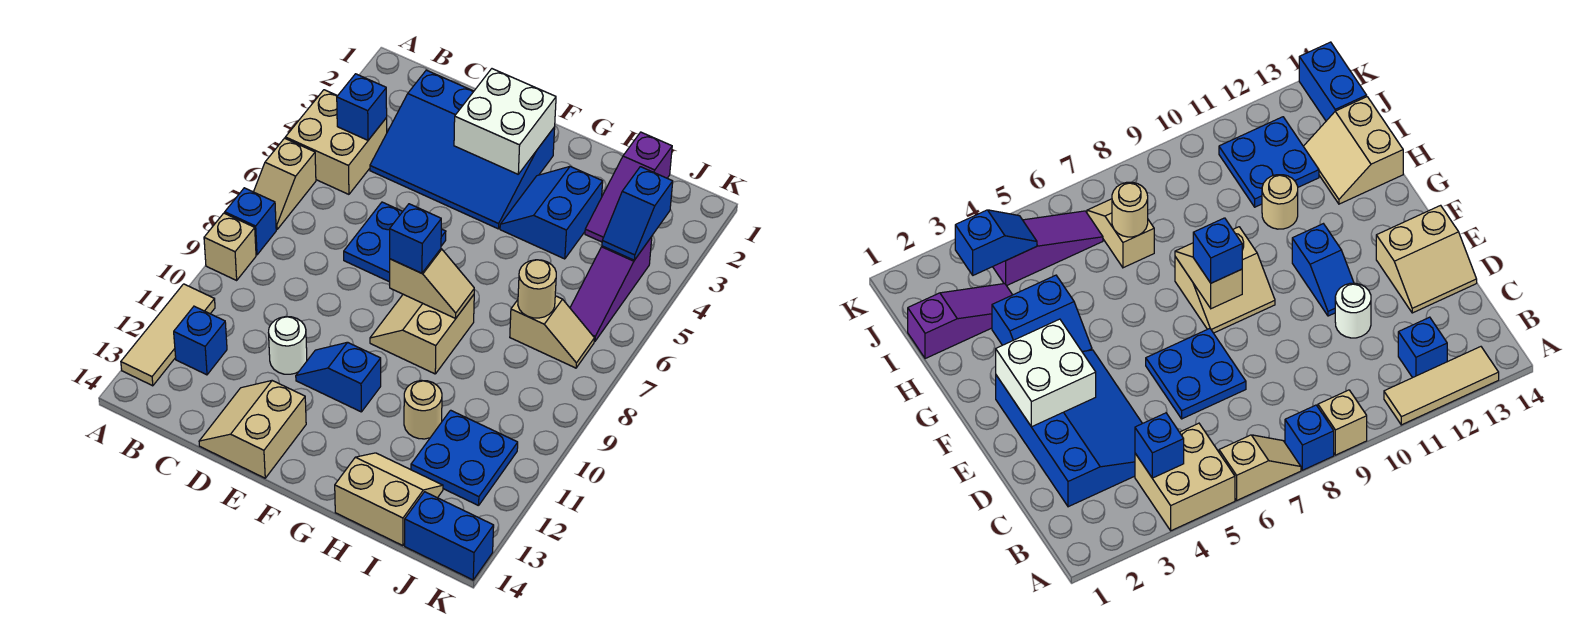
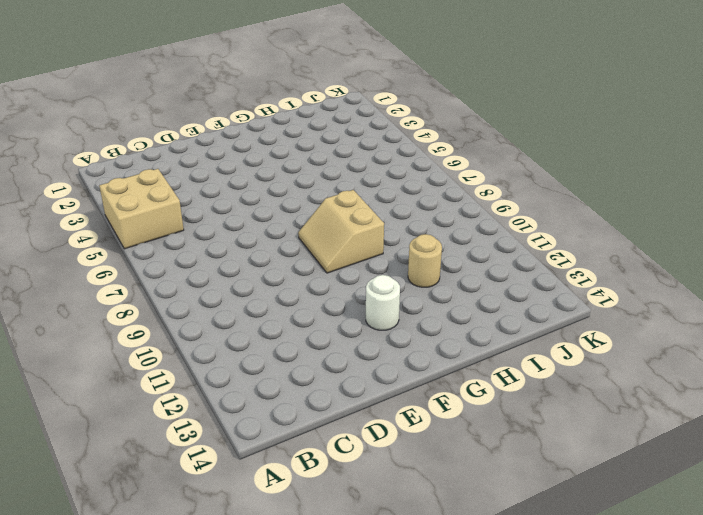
white 1x1 round brick [366,275,400,330] -> white 1x1 round brick moved to [268,317,307,374]
none -> tan 1x2 slope [254,138,316,229]
none -> blue 1x1 brick [225,188,276,255]
none -> tan 1x1 brick [204,213,256,280]

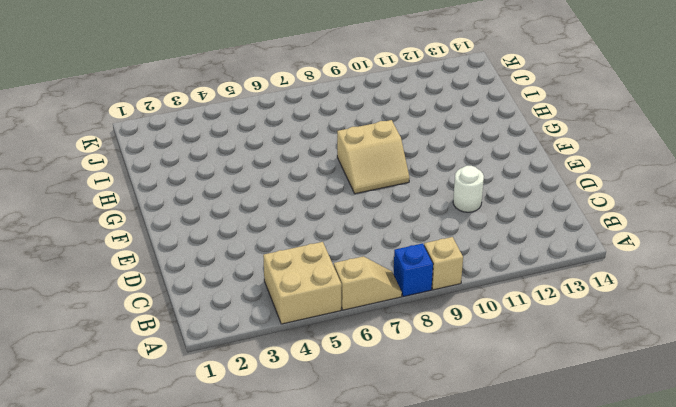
none -> tan 1x3 tile [121,284,215,386]
none -> blue 1x1 brick [174,306,227,375]
none -> blue 3x4 slope [370,70,555,229]

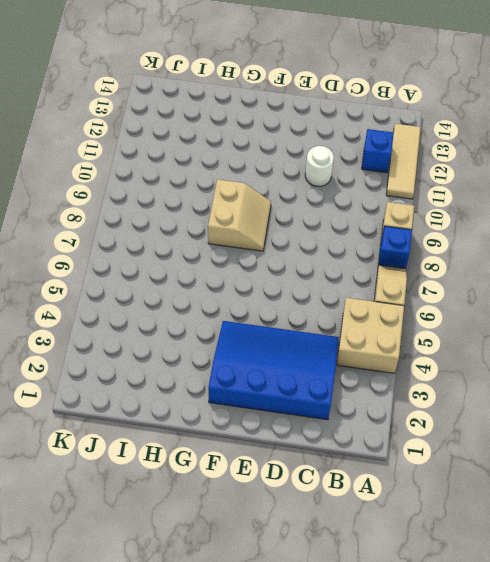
none -> blue 2x2 plate [344,202,446,282]
none -> tan 2x2 slope [199,381,306,478]
none -> blue 1x2 slope [296,342,381,412]

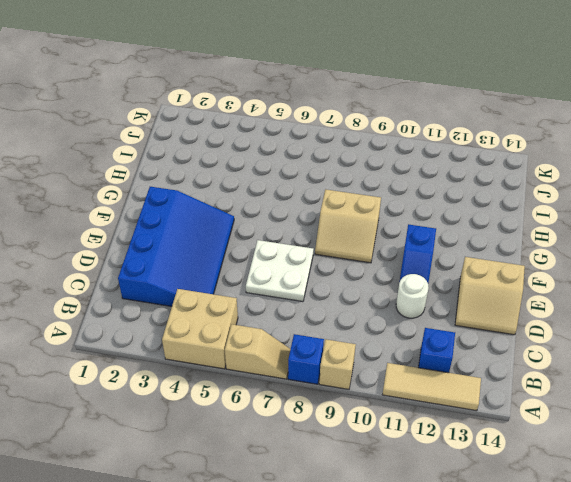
white 2x2 plate [246,240,313,302] -> blue 2x2 plate [344,202,446,282]
none -> blue 2x2 slope [500,167,603,259]
none -> tan 1x1 round brick [404,380,442,439]
none -> tan 2x2 slope [335,453,443,546]

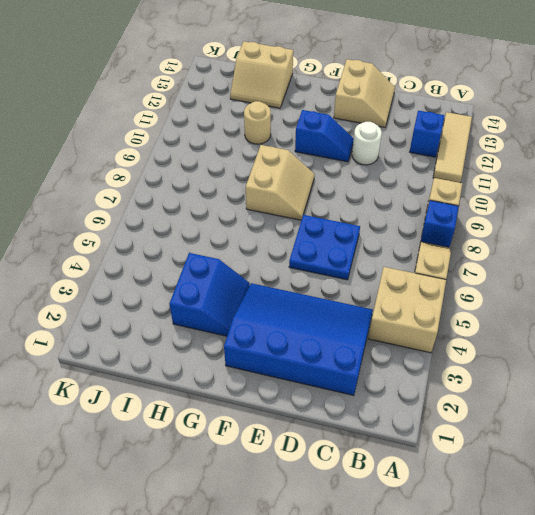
none -> purple 1x3 slope [585,132,672,242]
none -> tan 1x2 slope [510,296,594,368]
none -> blue 2x2 plate [411,410,518,506]

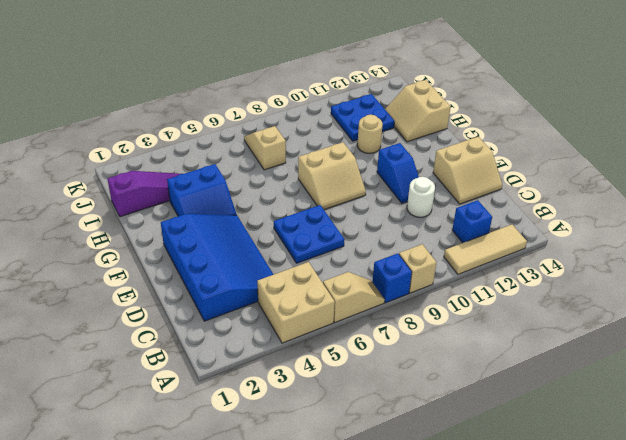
none -> purple 1x3 slope [570,237,652,342]
none -> blue 1x2 brick [405,492,494,580]
none -> blue 1x1 brick [337,74,387,140]

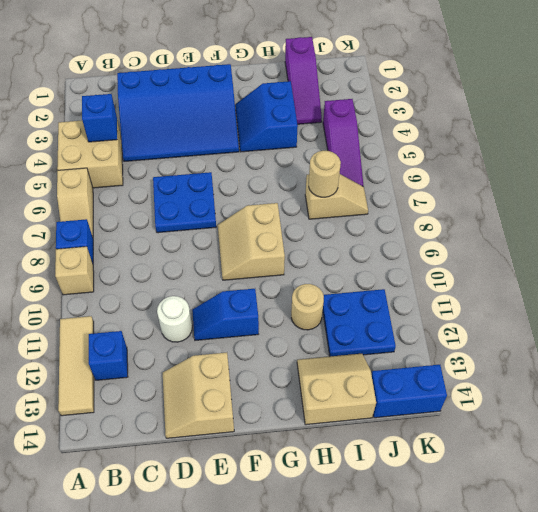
none -> white 2x2 brick [454,69,556,174]
none -> tan 1x2 slope [390,249,474,318]
none -> blue 1x2 slope [602,167,673,260]

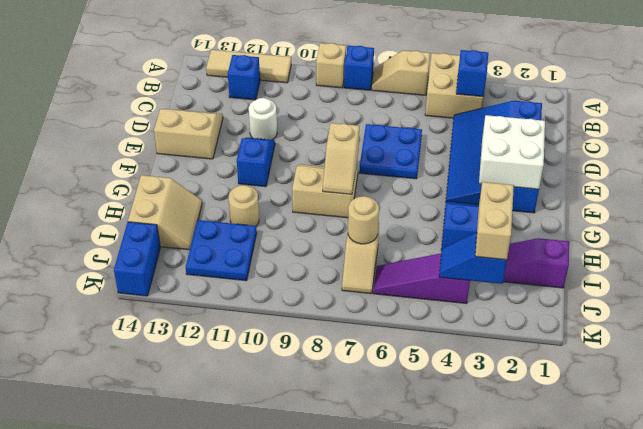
tan 1x2 brick [475,182,514,260] -> none
none -> blue 1x1 brick [390,204,441,273]

